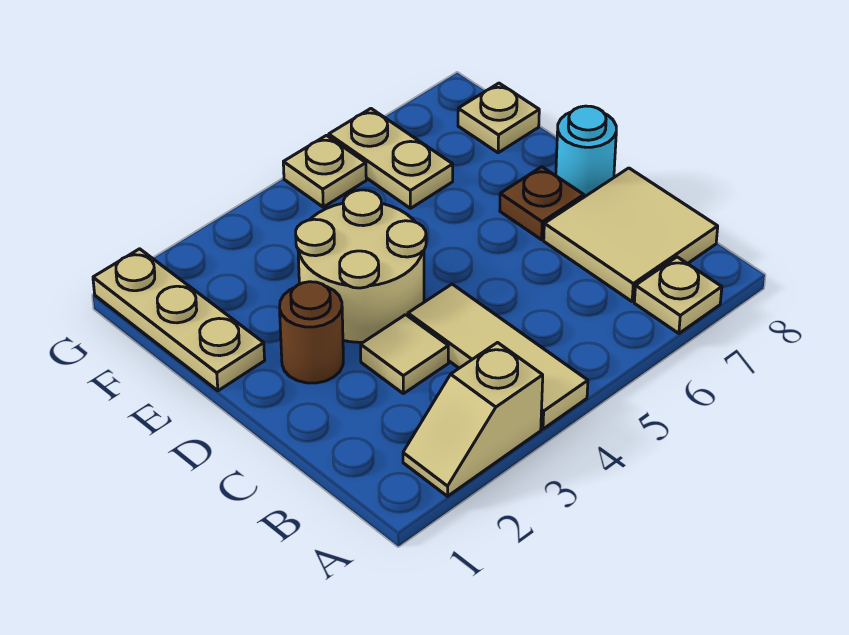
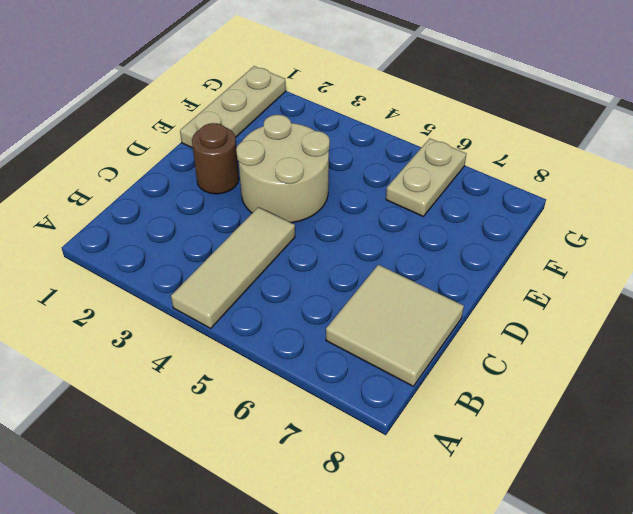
none -> tan 1x2 slope [403,343,543,496]
none -> tan 1x1 plate [634,257,722,333]
none -> tan 1x1 tile [361,315,448,394]

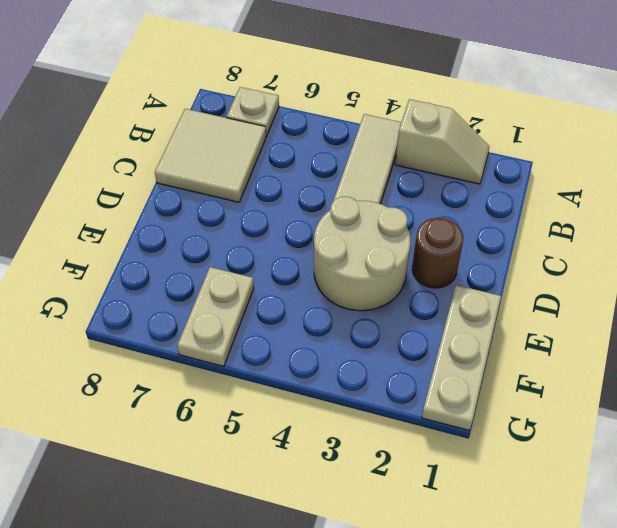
none -> tan 1x1 tile [361,315,448,394]
none -> brown 1x1 plate [500,167,584,240]
none -> cyan 1x1 round brick [556,106,616,197]

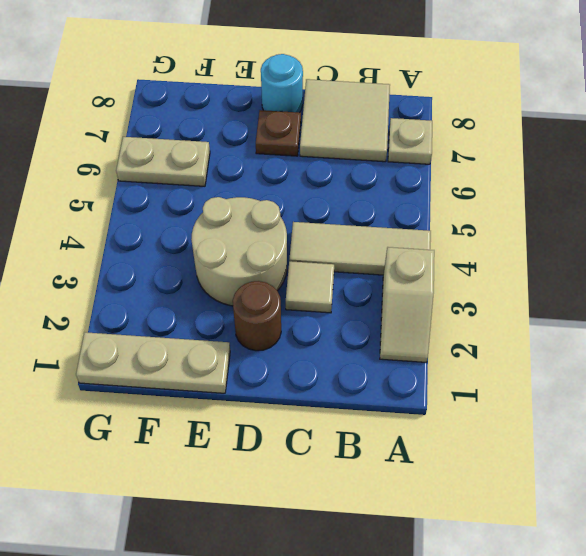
none -> tan 1x1 plate [458,83,539,153]
none -> tan 1x1 plate [283,135,366,207]

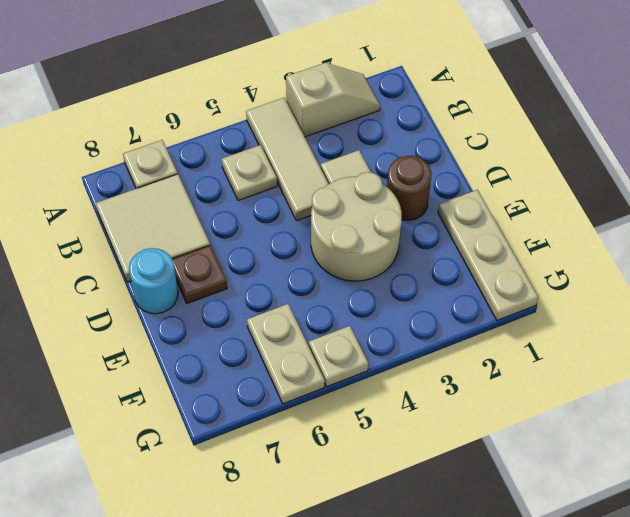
tan 1x1 plate [222,145,277,201] -> tan 1x1 plate moved to [458,83,539,153]

